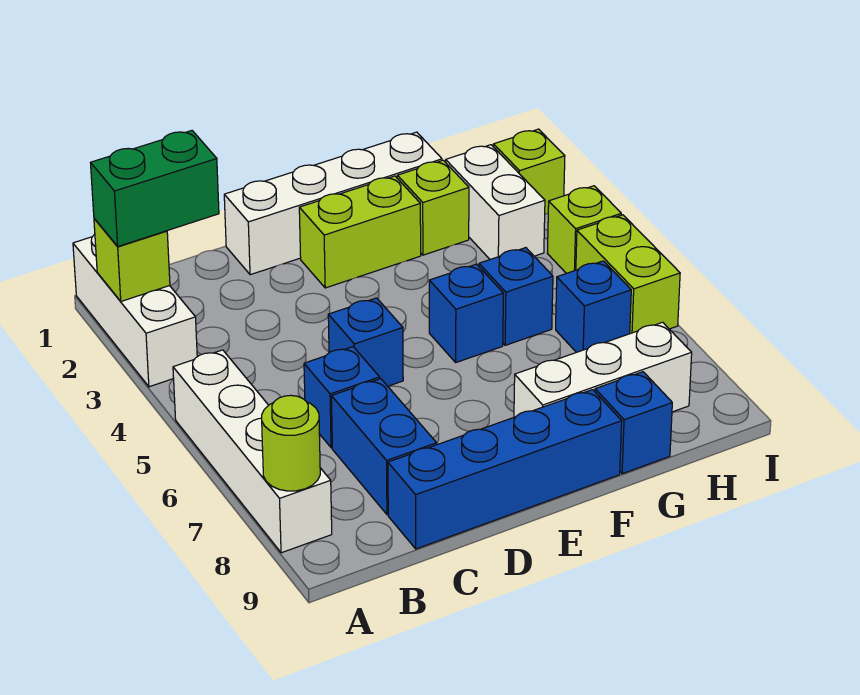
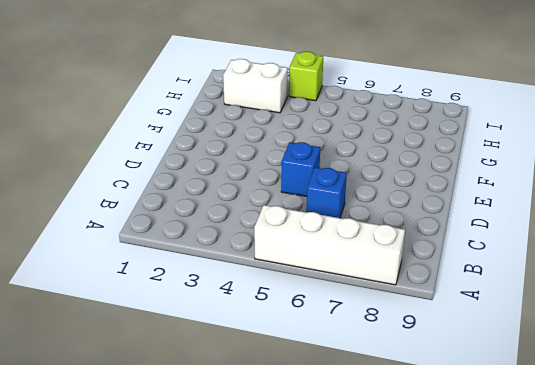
none -> white 1x3 brick [73,234,197,387]
none -> blue 1x2 brick [331,379,437,515]
none -> blue 1x4 brick [388,390,622,549]

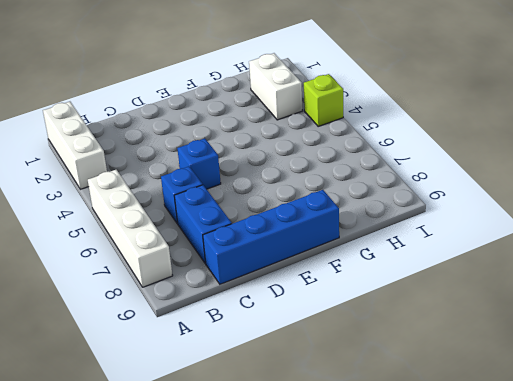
none -> white 1x4 brick [224,132,442,275]
none -> lime 1x2 brick [299,176,421,288]
none -> blue 1x1 brick [429,264,503,362]

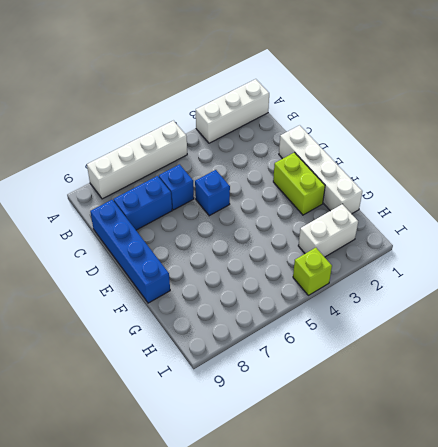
none -> blue 1x1 brick [429,264,503,362]
none -> white 1x3 brick [514,322,692,417]
none -> lime 1x1 brick [397,160,469,255]

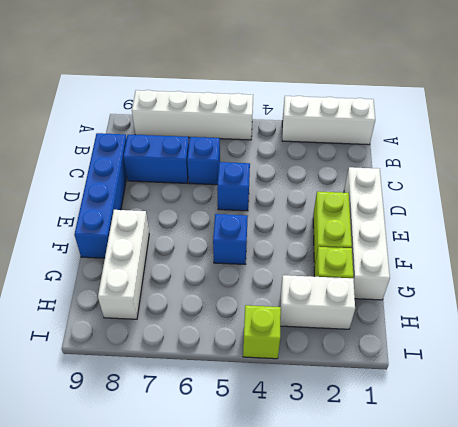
none -> blue 1x1 brick [479,248,553,345]
none -> blue 1x1 brick [595,372,672,474]
none -> blue 1x1 brick [556,261,631,352]

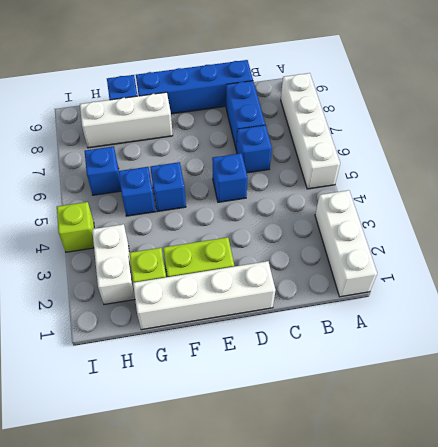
none -> lime 1x1 brick [493,129,565,214]
none -> lime 1x2 brick [576,215,680,334]
none -> lime 1x1 brick [94,219,170,301]

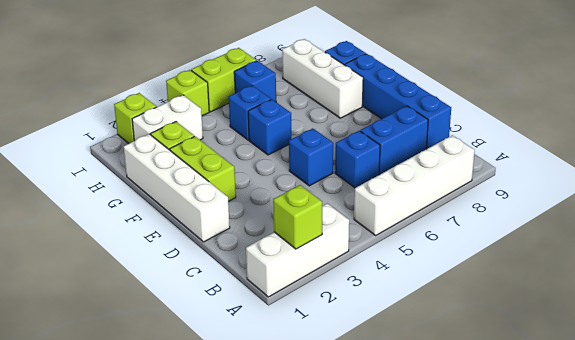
none -> lime 1x1 round brick [262,395,320,491]
none -> green 1x2 brick [91,131,219,246]

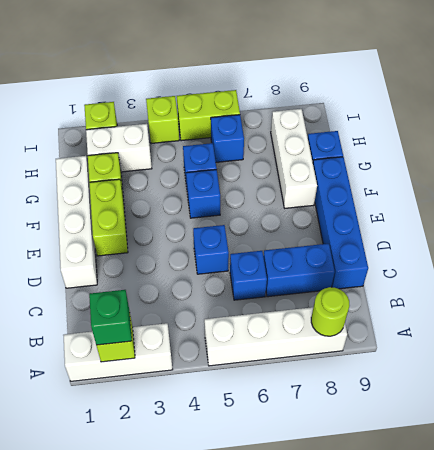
green 1x1 brick [89,290,132,345] -> green 1x2 brick [91,131,219,246]

